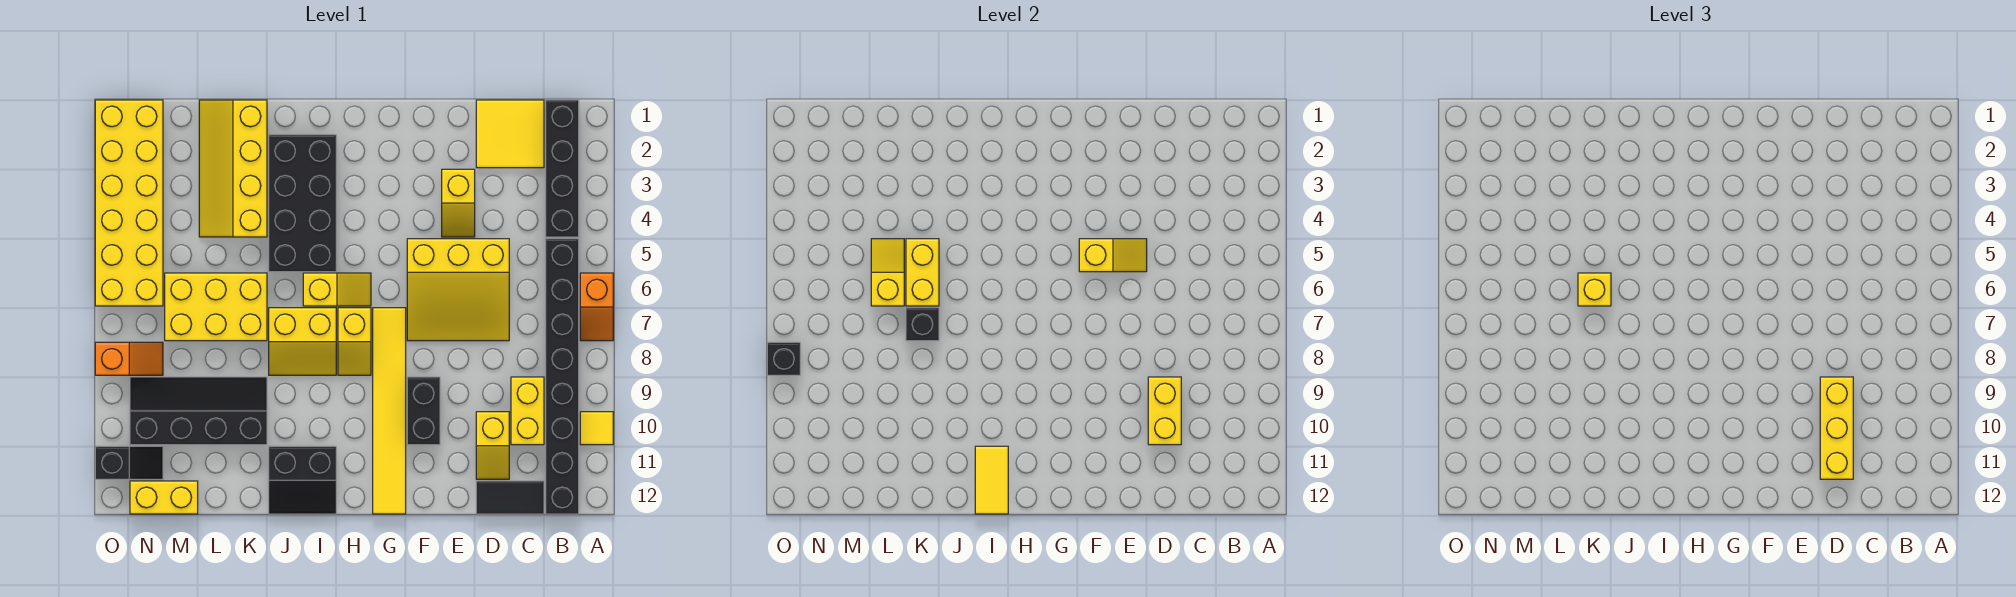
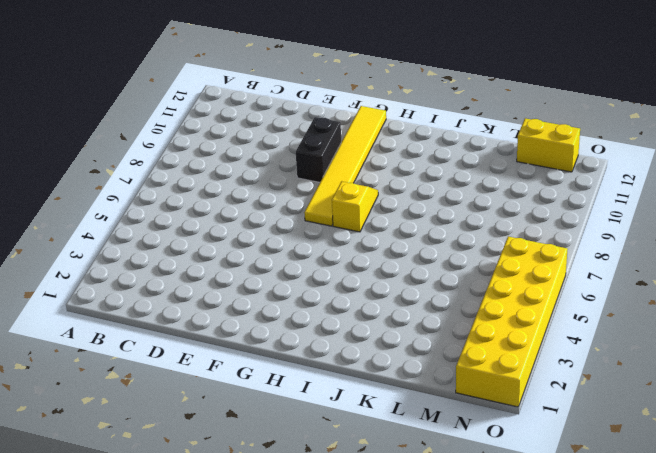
none -> orange 1x2 slope [580,273,613,341]
none -> yellow 1x1 tile [580,412,613,445]
none -> black 1x4 brick [546,100,579,237]
none -> black 1x8 brick [546,239,579,514]

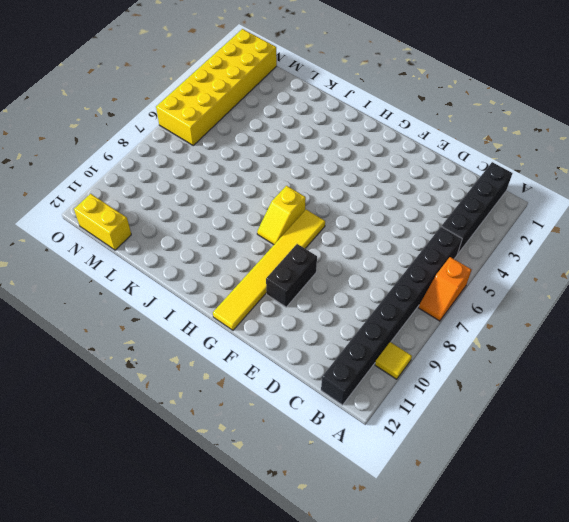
none -> yellow 2x2 tile [476,100,544,168]
none -> yellow 1x2 brick [511,377,544,445]
none -> black 1x2 tile [476,481,544,514]
none -> yellow 3x3 slope [407,239,509,341]

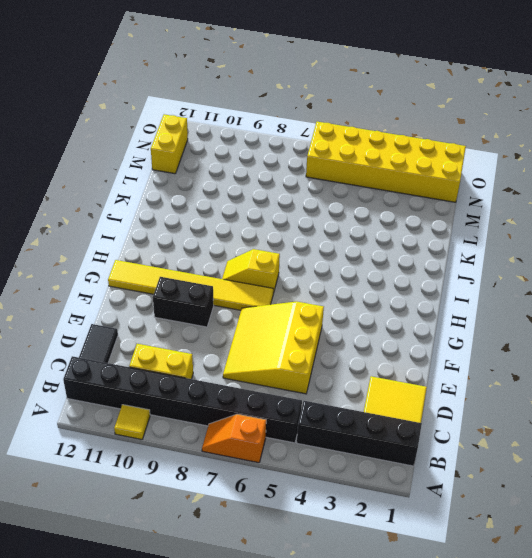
none -> yellow 1x2 slope [476,412,509,479]
none -> yellow 1x2 slope [442,169,475,237]
none -> yellow 1x2 slope [303,273,371,306]
none -> black 2x4 brick [269,135,336,272]

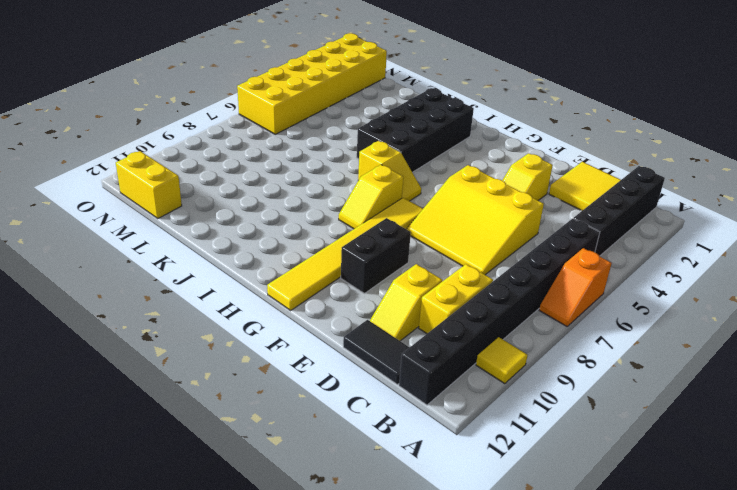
none -> yellow 2x2 slope [269,308,336,375]
none -> black 2x2 slope [269,446,336,514]
none -> yellow 2x4 slope [199,100,267,237]
none -> yellow 2x3 brick [165,273,267,341]

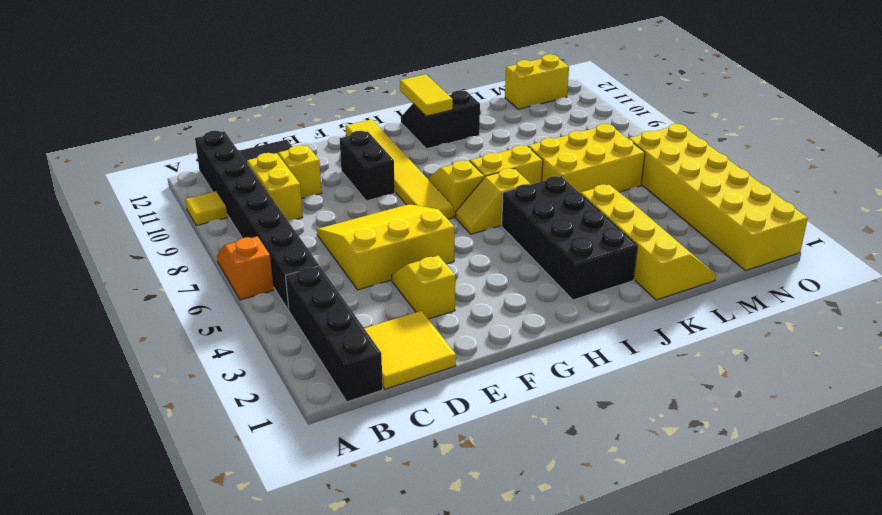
none -> black 2x4 slope [130,377,267,445]
none -> orange 1x2 slope [95,342,163,375]
none -> black 1x2 slope [95,446,163,479]
none -> yellow 1x2 brick [1148,377,1181,445]

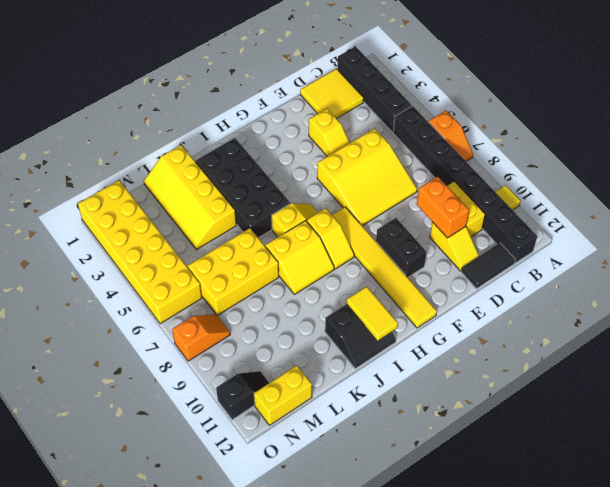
orange 1x2 brick [417,176,469,238] -> yellow 1x2 brick [1148,377,1181,445]
none -> black 2x4 slope [130,377,267,445]
none -> yellow 1x2 slope [1079,239,1147,272]
none -> yellow 1x2 brick [906,239,939,306]
none -> black 1x1 brick [906,308,939,341]

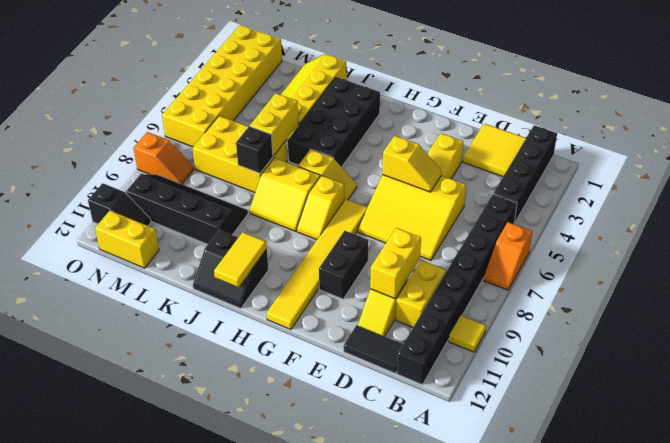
none -> yellow 1x2 slope [871,239,904,306]
none -> black 1x1 brick [767,342,800,375]
none -> yellow 1x3 brick [1820,377,1853,479]
none -> yellow 1x1 brick [1578,273,1611,306]

